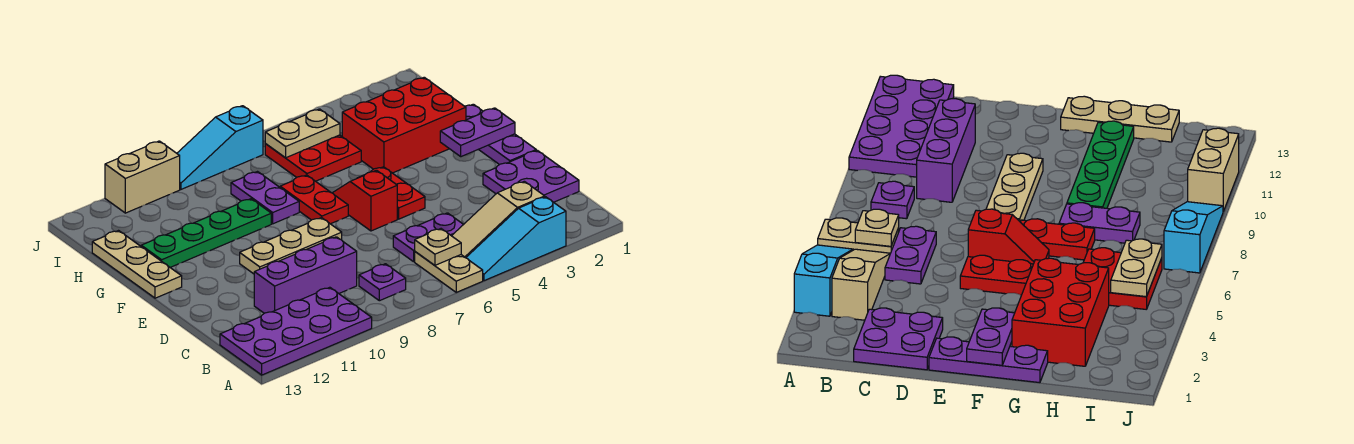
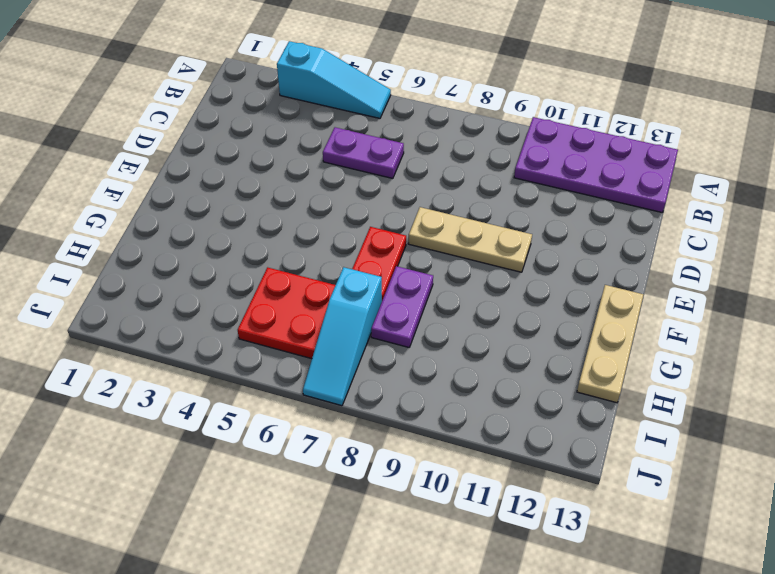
cyan 1x3 slope [303,267,382,406] -> cyan 1x3 slope turned to [177,106,263,189]
none -> tan 1x2 plate [415,252,483,292]
none -> tan 1x3 slope [452,181,545,258]
none -> purple 1x1 plate [359,264,406,301]

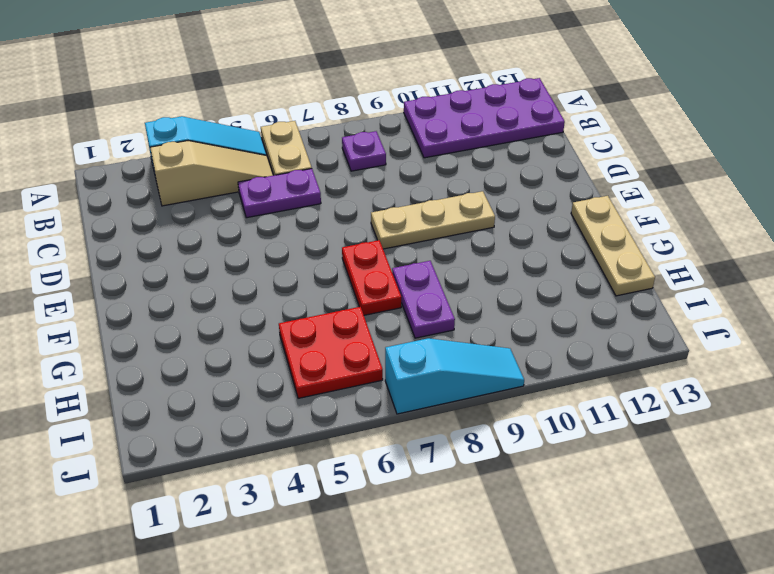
none -> purple 2x2 plate [483,150,579,202]
none -> purple 1x3 brick [254,237,357,313]
none -> purple 1x3 plate [465,104,536,165]

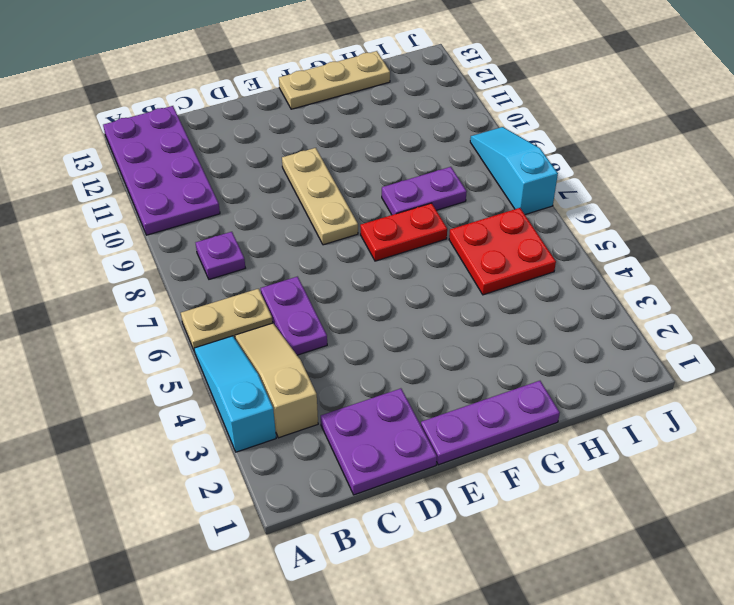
none -> purple 1x3 brick [254,237,357,313]
none -> red 1x2 plate [358,167,425,219]
none -> red 1x2 slope [333,170,397,231]

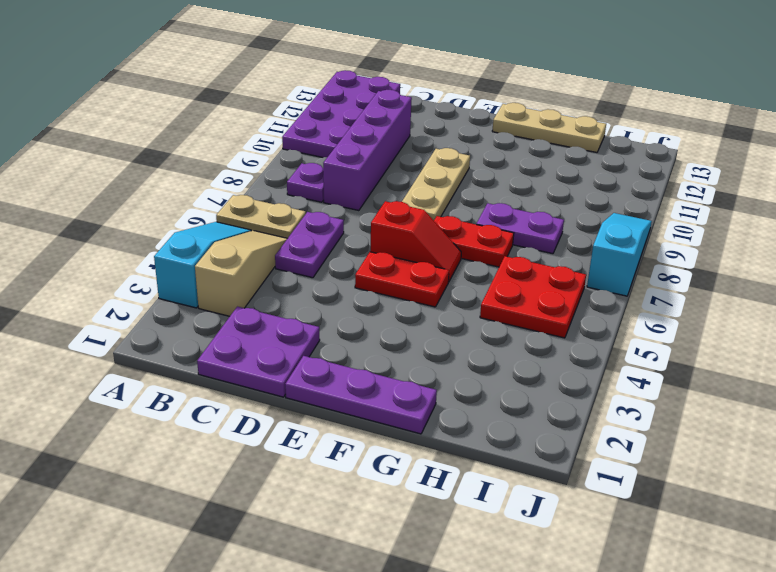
purple 1x4 brick [323,90,412,211] -> purple 1x3 brick [254,237,357,313]
none -> red 2x3 brick [342,77,466,173]
none -> green 1x4 plate [141,199,271,268]
none -> tan 1x2 brick [105,141,180,213]

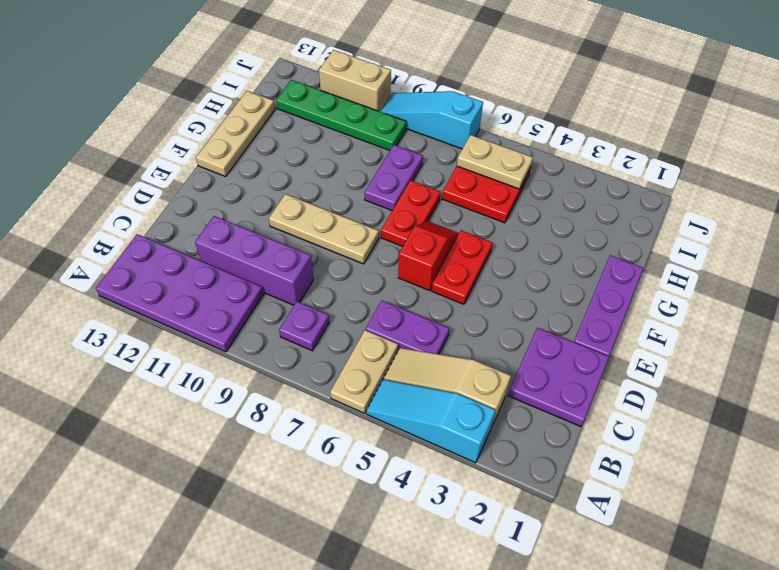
green 1x4 plate [276,80,406,150] -> green 1x4 plate moved to [141,199,271,268]
none -> red 2x3 brick [342,77,466,173]
none -> tan 1x1 plate [415,229,461,265]
none -> purple 1x2 plate [440,108,515,157]

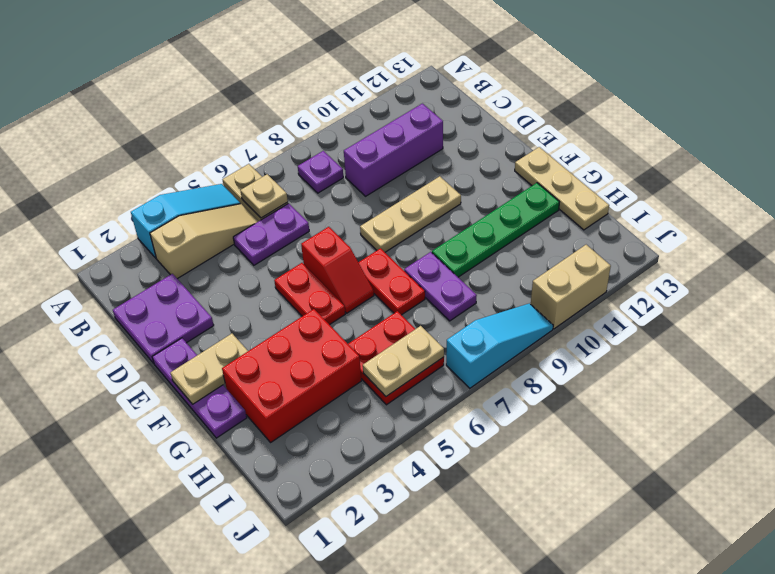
tan 1x2 plate [171,333,248,404] -> purple 1x2 plate [440,108,515,157]
none -> purple 2x4 plate [220,287,372,375]

